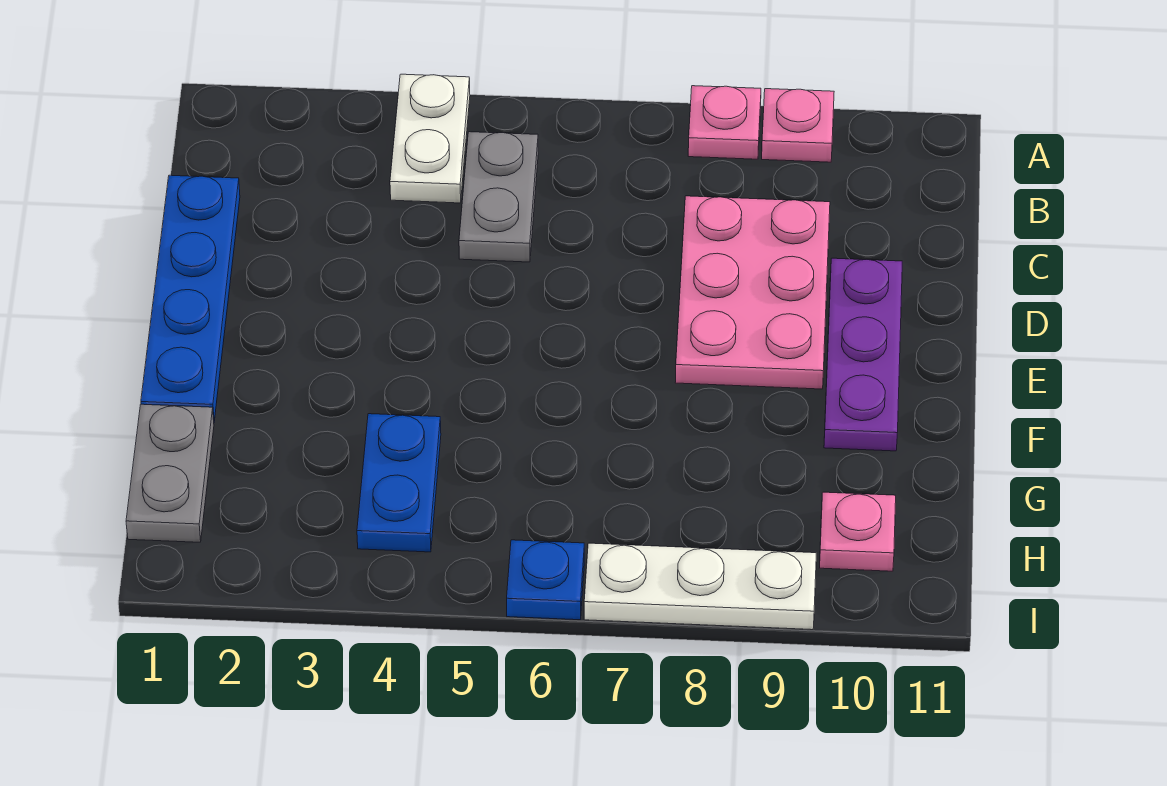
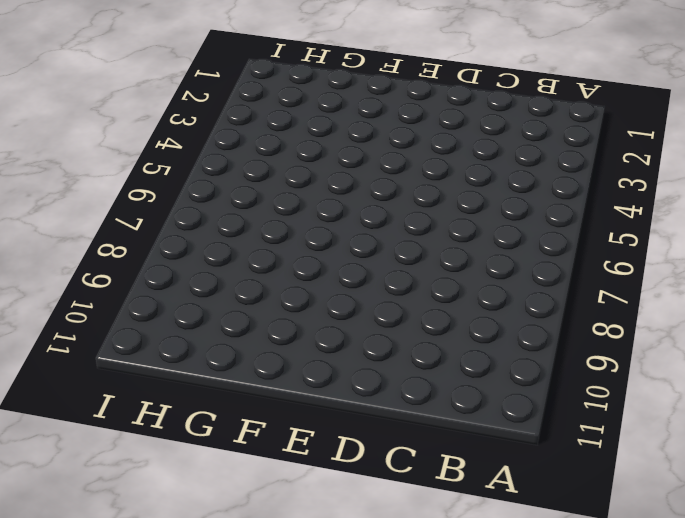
none -> white 1x2 plate [390,74,470,203]
none -> pink 1x1 plate [688,86,761,159]
none -> pink 1x1 plate [762,89,834,162]

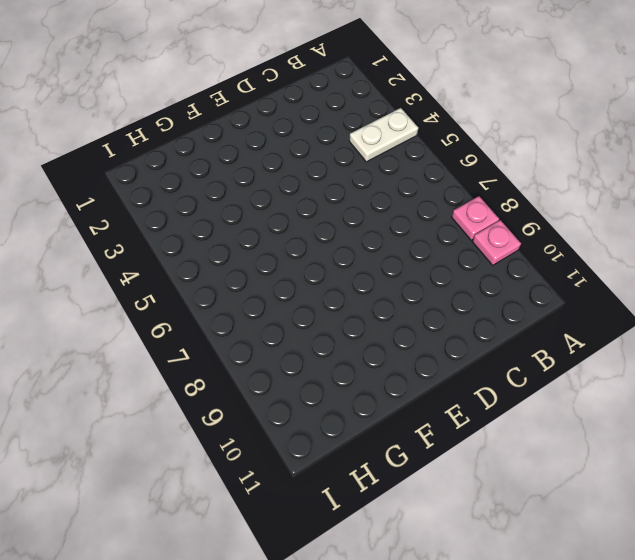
none -> grey 1x2 plate [459,132,538,262]
none -> blue 1x4 plate [141,175,240,421]
none -> pink 2x3 plate [675,196,830,389]

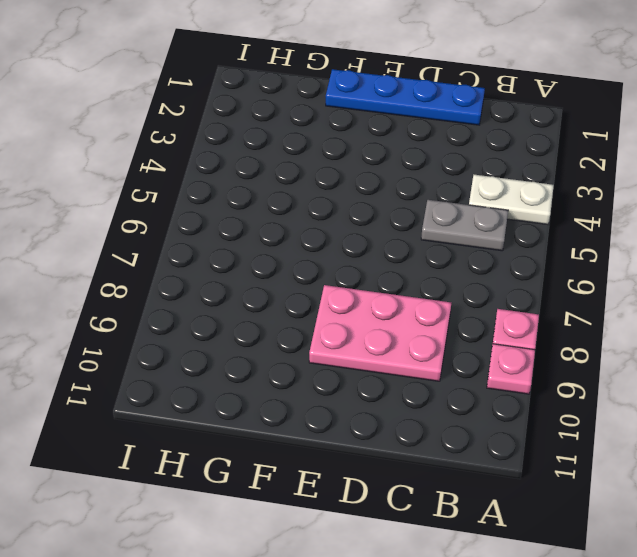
none -> purple 1x3 plate [824,258,902,451]
none -> grey 1x2 plate [126,404,214,542]
none -> blue 1x2 plate [357,414,441,552]

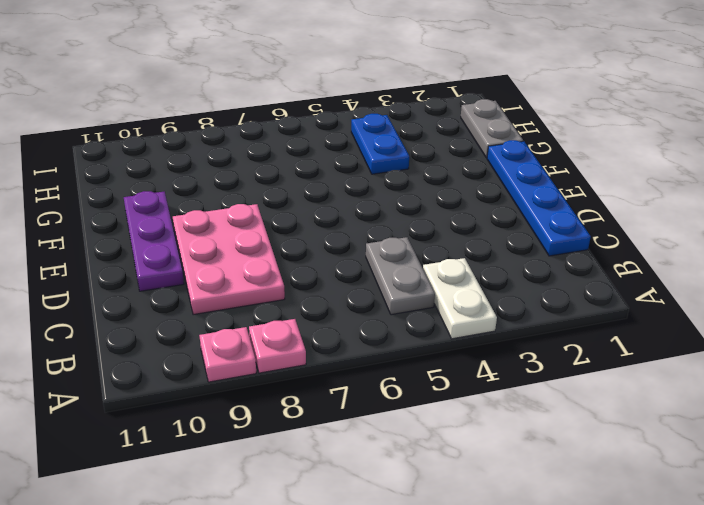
none -> pink 1x1 plate [820,492,896,571]
none -> blue 1x1 plate [507,540,584,620]
none -> white 1x3 plate [584,543,816,630]

